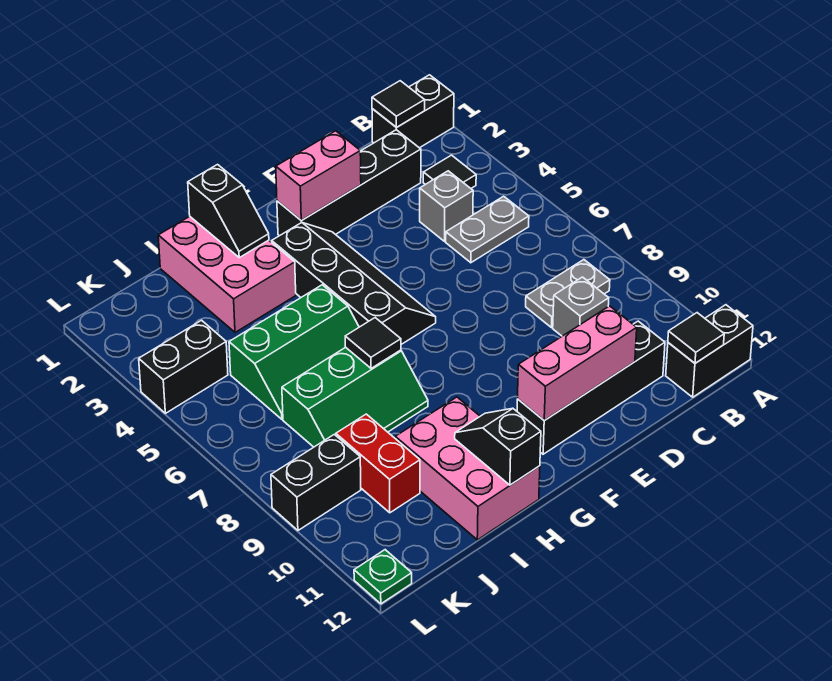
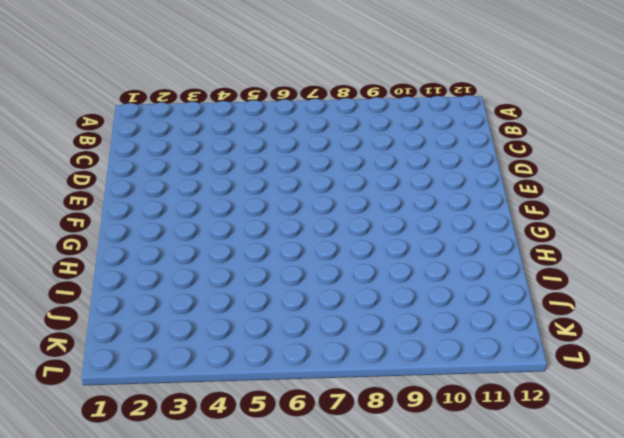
none -> black 1x2 brick [372,75,454,148]
none -> black 1x2 brick [666,305,753,397]
none -> black 1x1 tile [423,155,476,188]

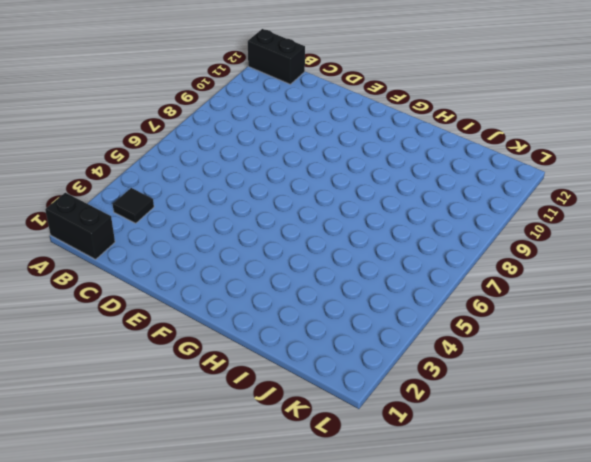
none -> grey 1x2 plate [446,196,529,263]
none -> grey 1x2 plate [526,260,610,327]
none -> black 1x4 brick [277,130,421,236]

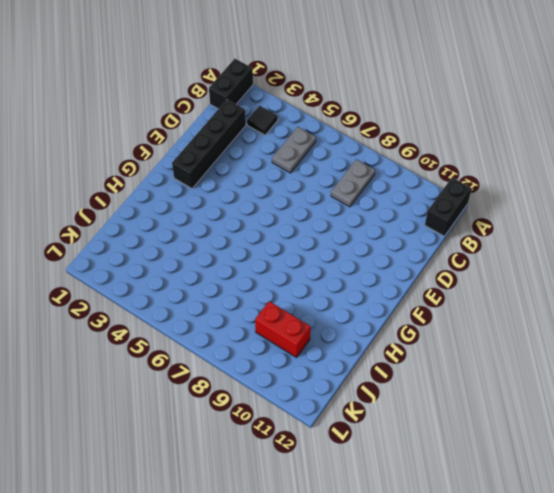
none -> grey 1x1 brick [420,171,473,241]
none -> grey 1x1 brick [553,277,609,336]
none -> black 1x4 brick [517,321,665,454]

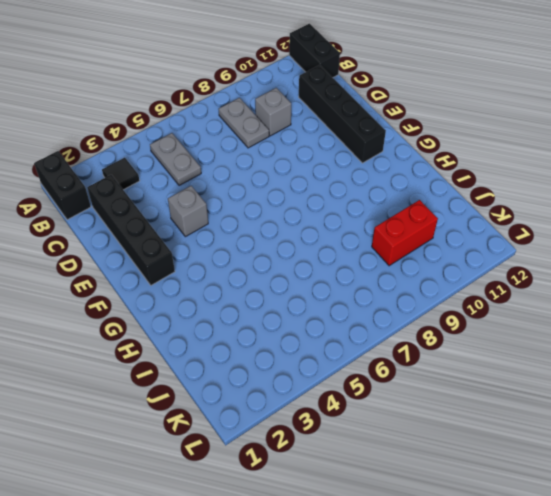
grey 1x1 brick [168,186,208,237] -> grey 1x1 brick moved to [420,171,473,241]
none -> black 2x4 slope [272,222,436,344]
none -> pink 2x3 brick [158,217,296,332]
none -> green 2x3 slope [229,285,359,419]

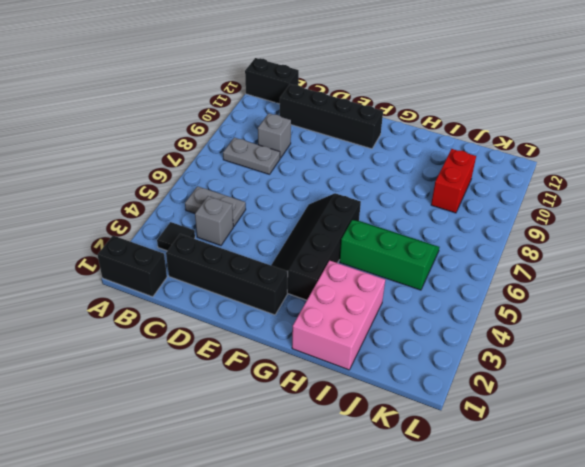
none -> green 2x3 slope [282,347,428,447]
none -> pink 2x3 brick [395,397,540,540]
none -> black 1x2 brick [139,320,228,413]

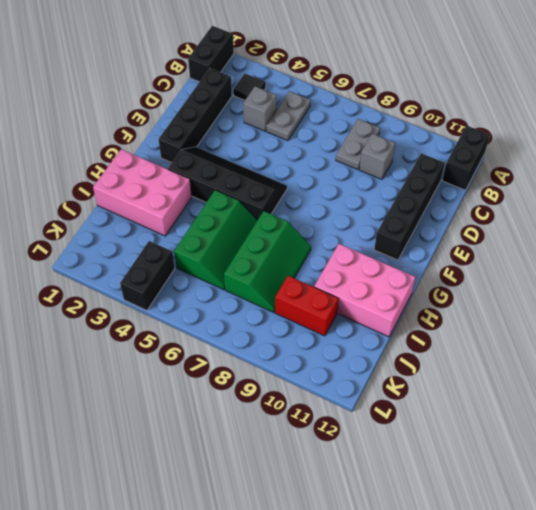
none -> black 1x2 brick [271,434,361,530]
none -> green 1x1 plate [354,550,412,604]
none -> black 1x1 tile [372,81,425,127]

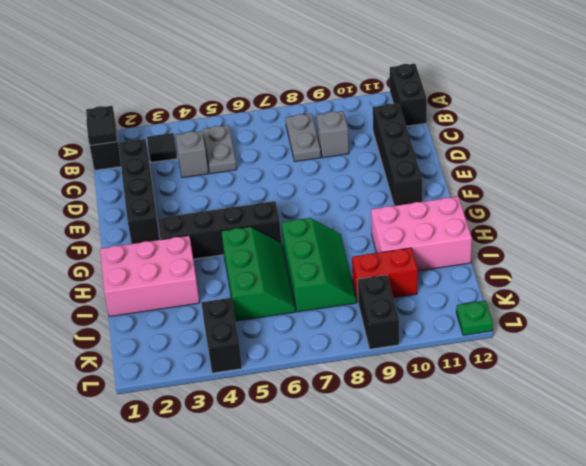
none -> black 1x1 tile [668,313,724,363]
none -> pink 1x3 brick [518,306,637,420]
none -> pink 1x2 brick [276,131,361,220]

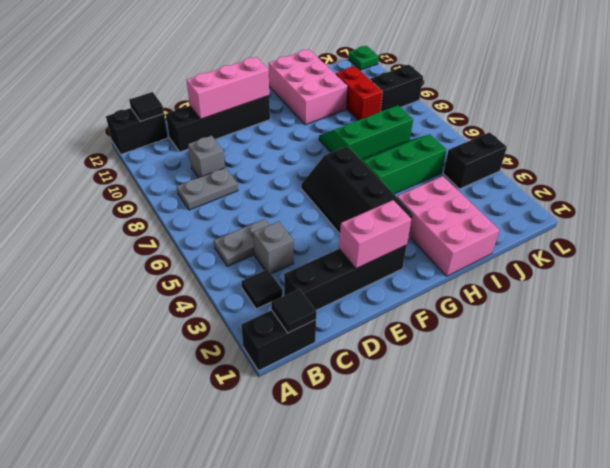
none -> black 1x2 slope [188,165,269,258]
none -> black 1x1 tile [345,318,401,368]
none -> black 1x2 slope [455,408,541,485]

